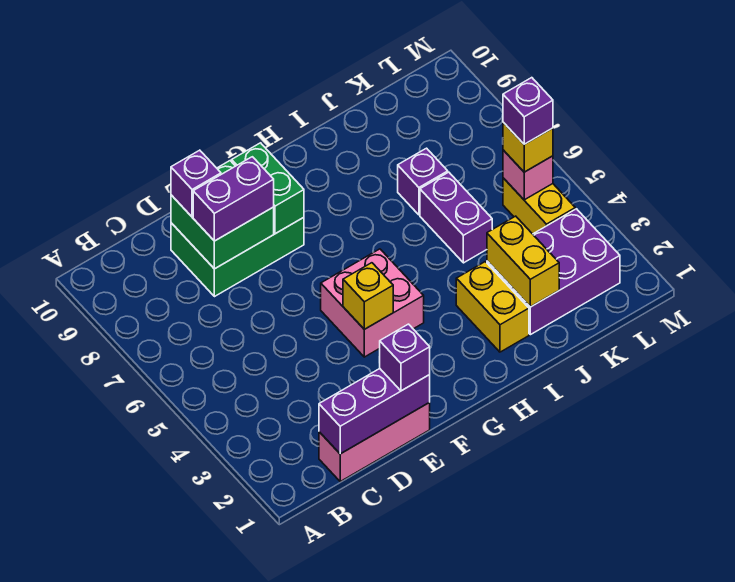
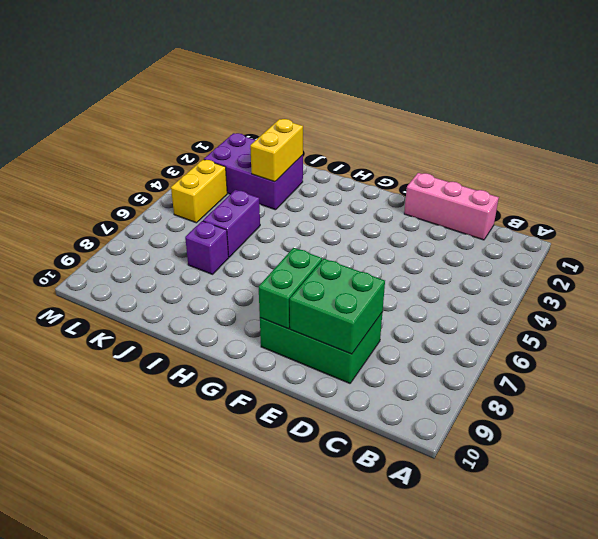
none -> pink 2x2 brick [321,249,424,357]
none -> yellow 1x2 brick [456,262,529,352]
none -> purple 1x3 brick [319,369,430,454]

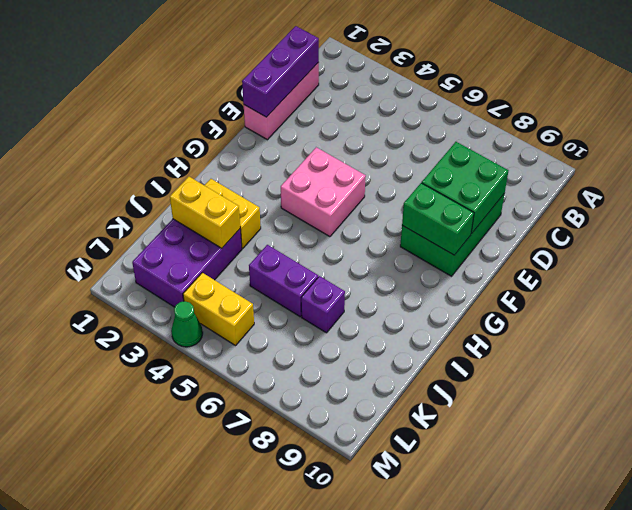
green 1x1 cone [171,301,203,347] -> none
none -> yellow 1x1 brick [343,263,393,329]
none -> pink 1x1 brick [503,150,553,200]
none -> purple 1x2 brick [193,157,274,241]

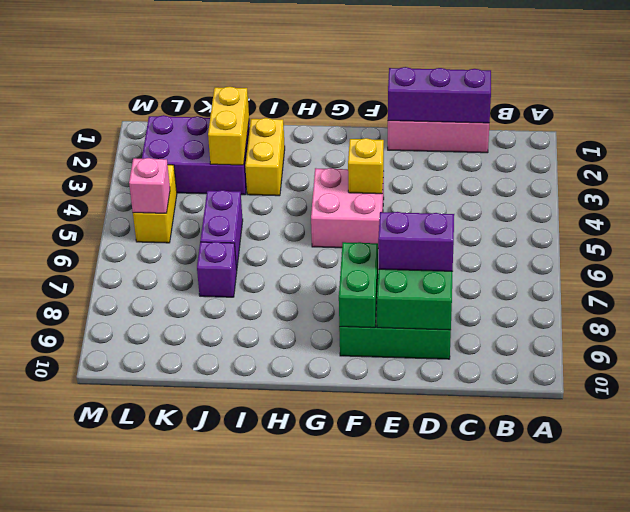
none -> purple 1x1 brick [171,150,221,217]
none -> purple 1x1 brick [379,324,430,391]
none -> yellow 1x1 brick [503,122,553,172]

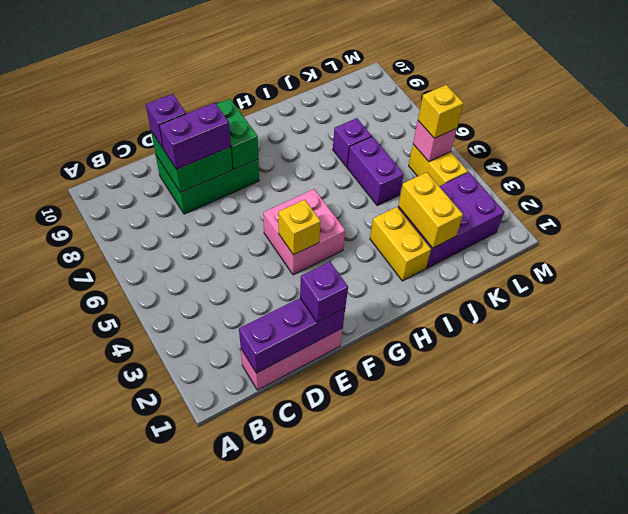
none -> purple 1x1 brick [503,78,553,144]

